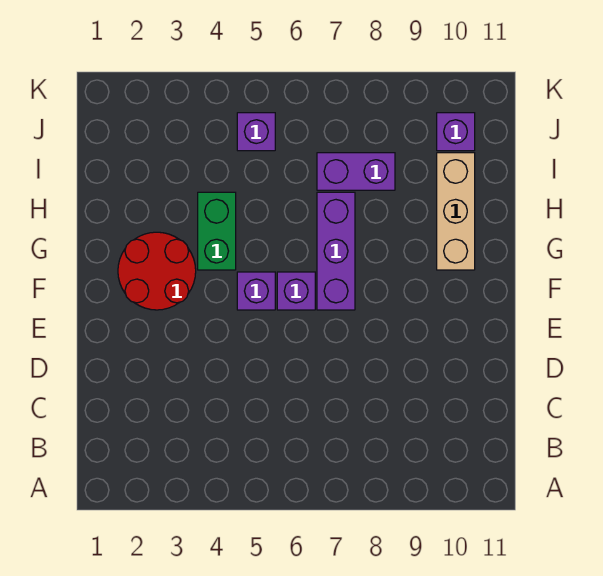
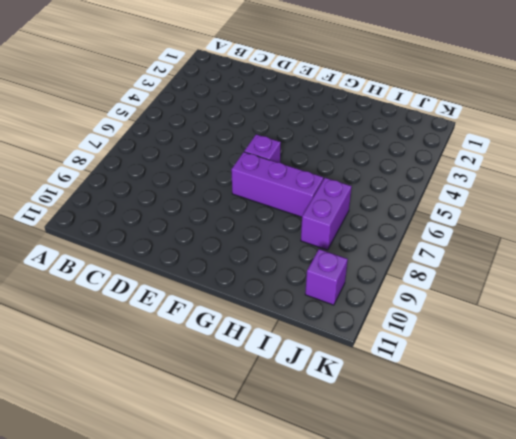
none -> red 2x2 round brick [118,232,196,310]
none -> purple 1x1 brick [237,272,275,310]

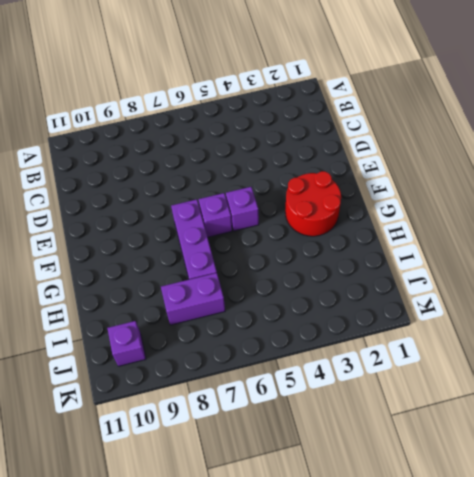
none -> green 1x2 brick [198,192,236,270]
none -> tan 1x3 brick [437,153,475,270]

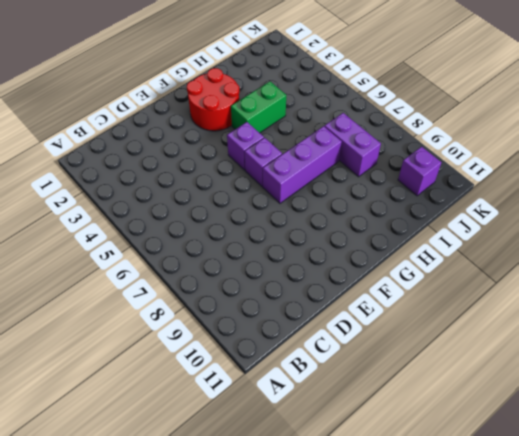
none -> tan 1x3 brick [437,153,475,270]
none -> purple 1x1 brick [237,113,275,151]

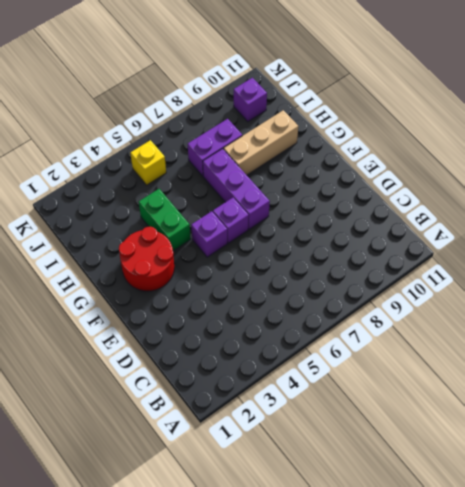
tan 1x3 brick [224,110,298,175] -> tan 1x3 brick turned to [437,153,475,270]
yellow 1x1 brick [130,140,166,185] -> purple 1x1 brick [237,113,275,151]

